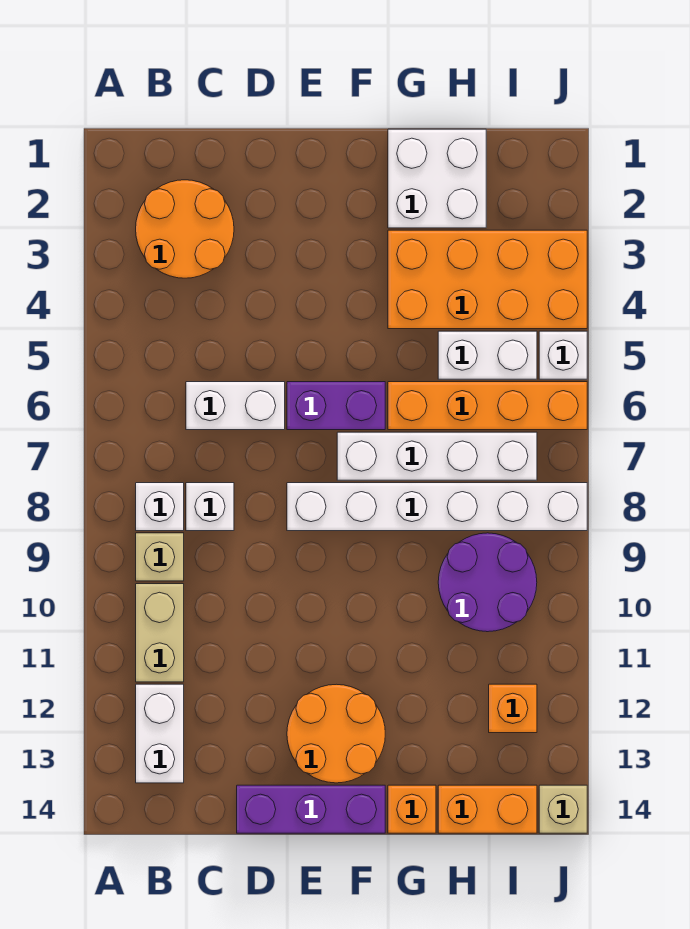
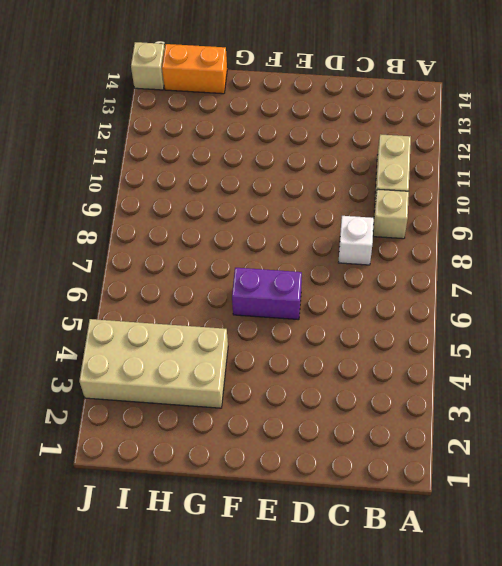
tan 2x4 brick [79,319,228,408] -> orange 2x4 brick [388,230,587,329]
none -> orange 2x2 round brick [136,180,234,278]
none -> white 1x1 brick [136,483,184,531]
none -> white 1x2 brick [136,684,184,783]

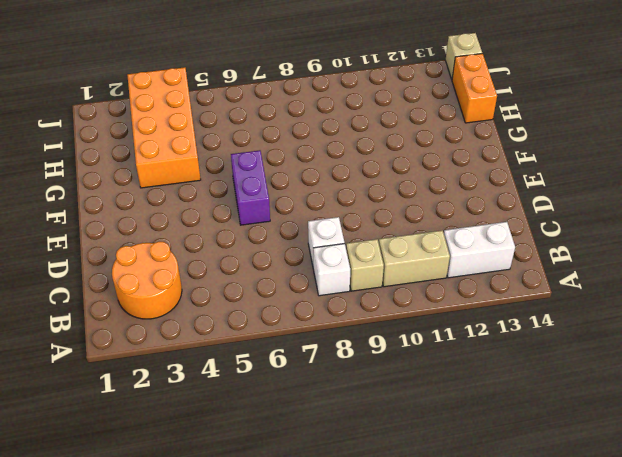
none -> white 1x2 brick [186,382,285,430]
none -> purple 1x3 brick [237,785,385,833]
none -> white 1x6 brick [287,483,587,531]

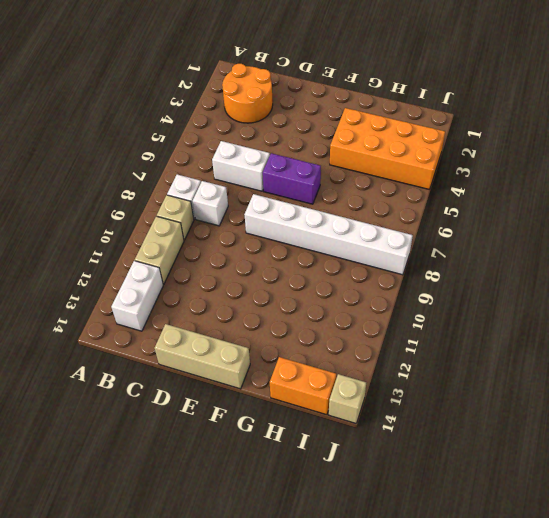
tan 1x3 brick [155,324,250,389] -> purple 1x3 brick [237,785,385,833]
none -> orange 2x2 round brick [287,684,385,783]
none -> white 1x4 brick [337,432,537,480]
none -> white 2x2 brick [388,129,486,228]

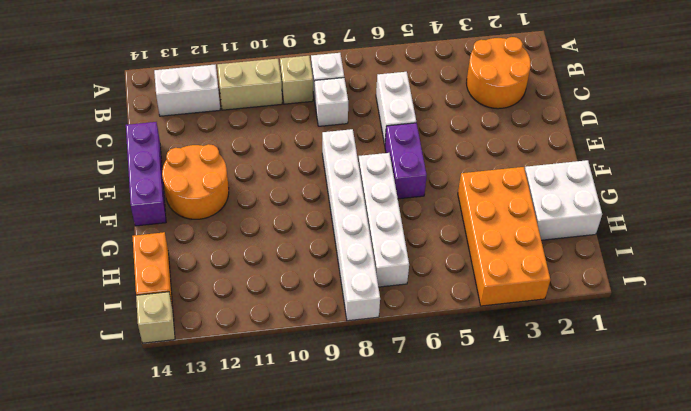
none -> orange 1x4 brick [388,382,587,430]
none -> orange 1x1 brick [388,785,436,833]
none -> white 1x2 brick [438,331,537,379]

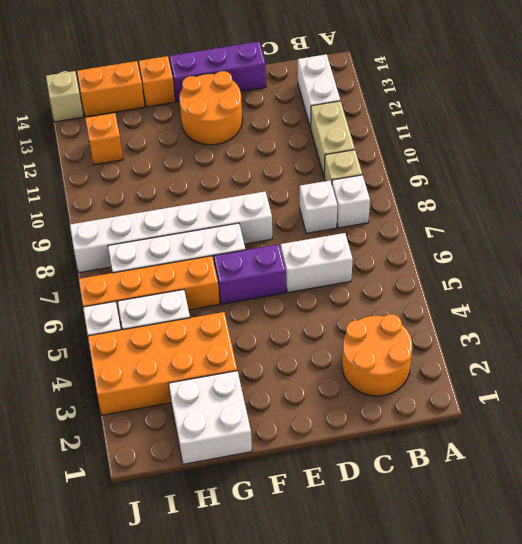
none -> purple 2x2 round brick [438,533,537,632]

